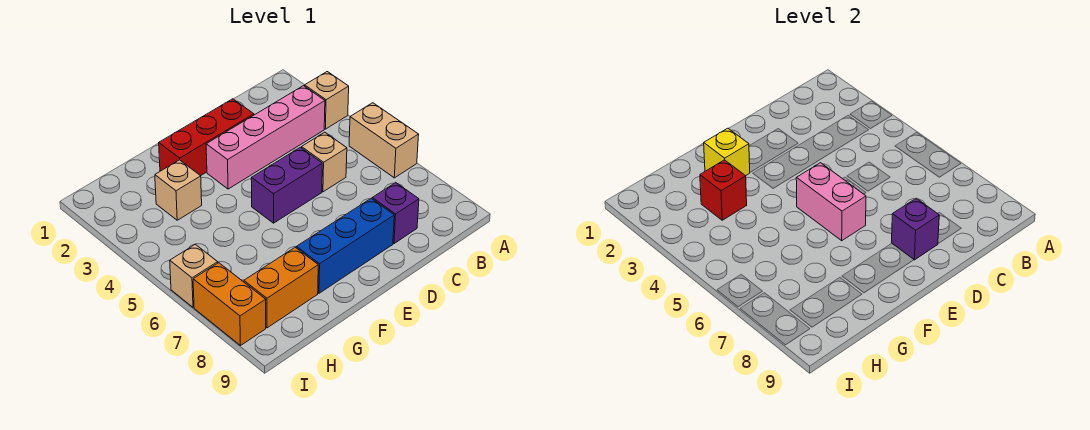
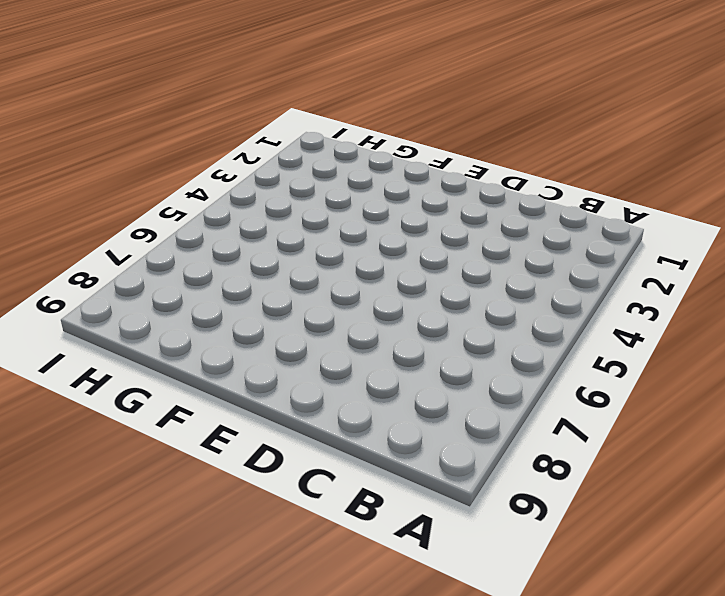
none -> tan 1x1 brick [305,72,349,129]
none -> tan 1x2 brick [349,103,419,178]
none -> pink 1x4 brick [206,86,325,189]

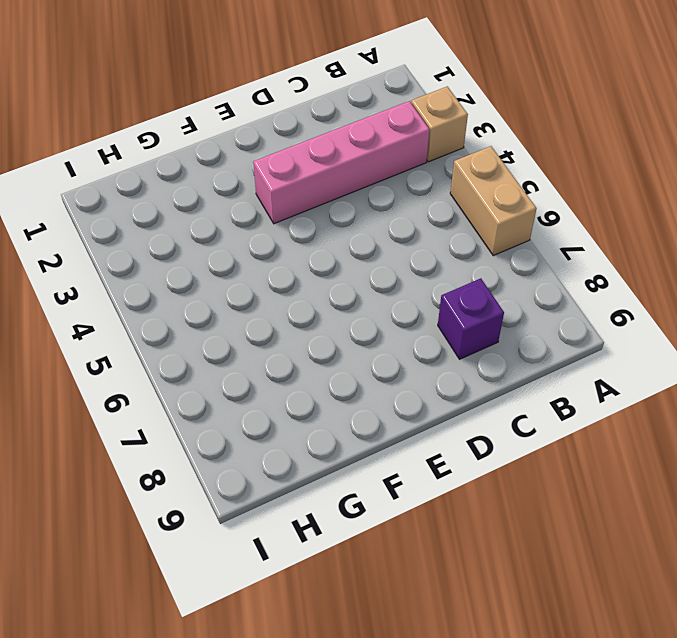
none -> tan 1x1 brick [302,132,347,192]
none -> red 1x3 brick [159,99,254,176]
none -> purple 1x2 brick [251,147,322,223]

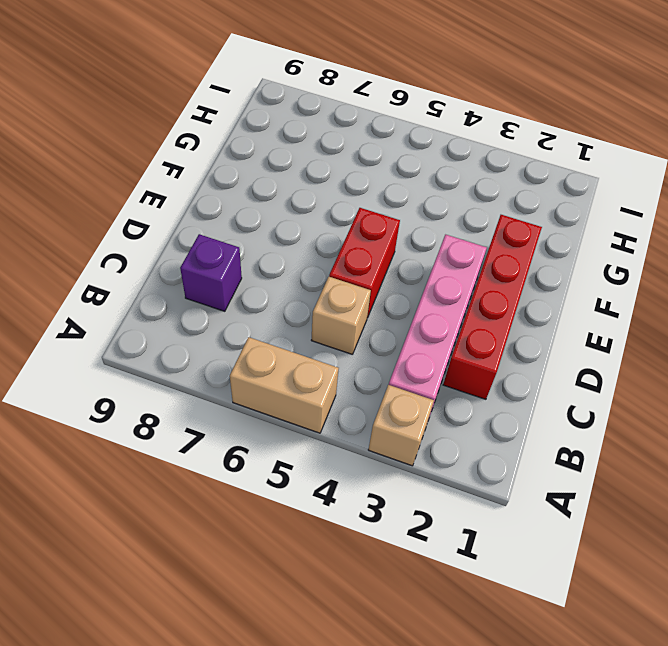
red 1x4 brick [443,215,542,399] -> red 1x3 brick [159,99,254,176]
red 1x2 brick [329,208,400,318] -> purple 1x2 brick [251,147,322,223]
none -> blue 1x3 brick [296,198,394,293]
none -> tan 1x1 brick [155,160,202,220]
none -> orange 1x2 brick [244,247,318,328]

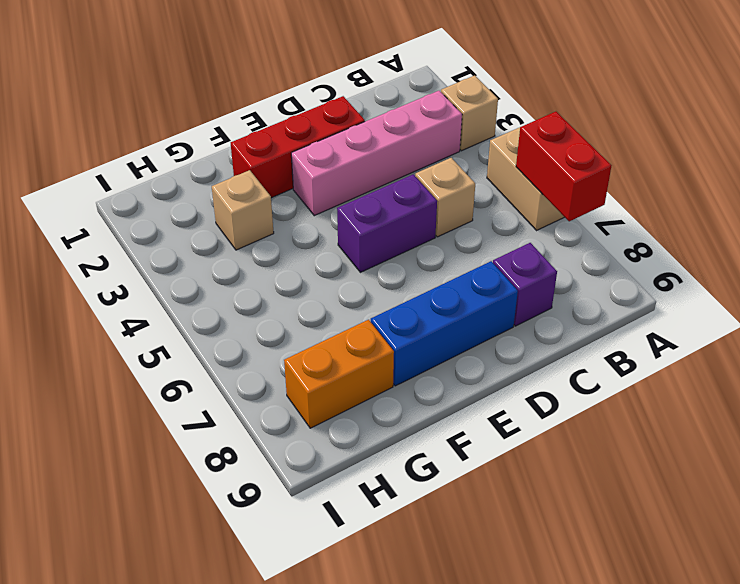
red 1x2 brick [516,112,611,221] -> none
none -> tan 1x1 brick [170,244,218,307]
none -> orange 1x2 brick [193,263,266,345]
none -> purple 1x1 brick [892,198,939,260]

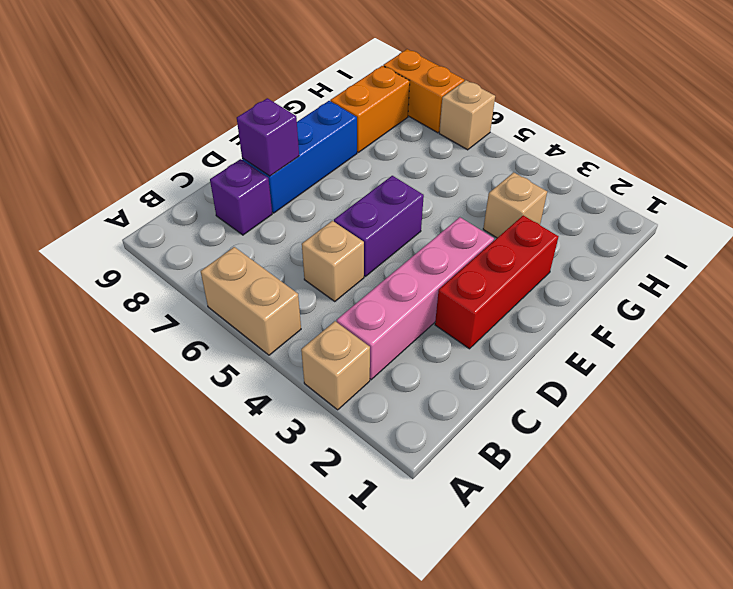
none -> pink 1x2 brick [796,163,866,241]
none -> yellow 1x1 brick [704,128,750,176]
none -> red 1x1 brick [700,160,747,220]

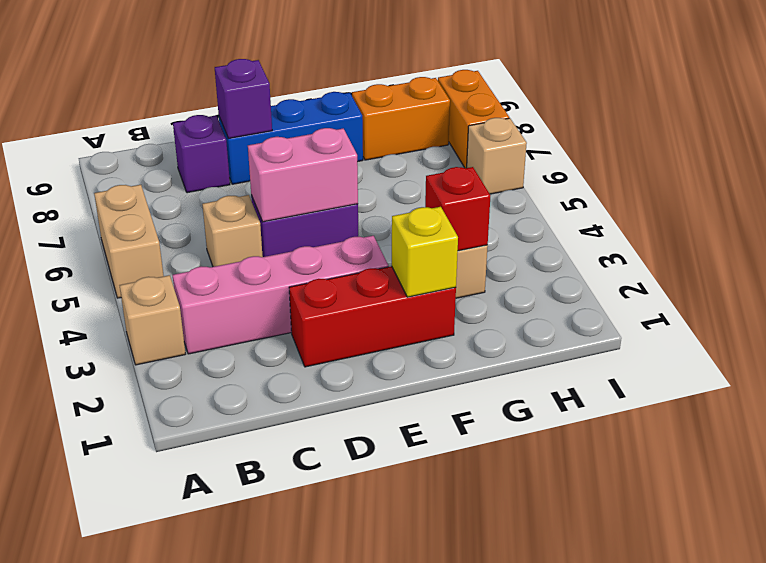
pink 1x2 brick [248,128,358,222] -> pink 1x2 brick turned to [796,163,866,241]

